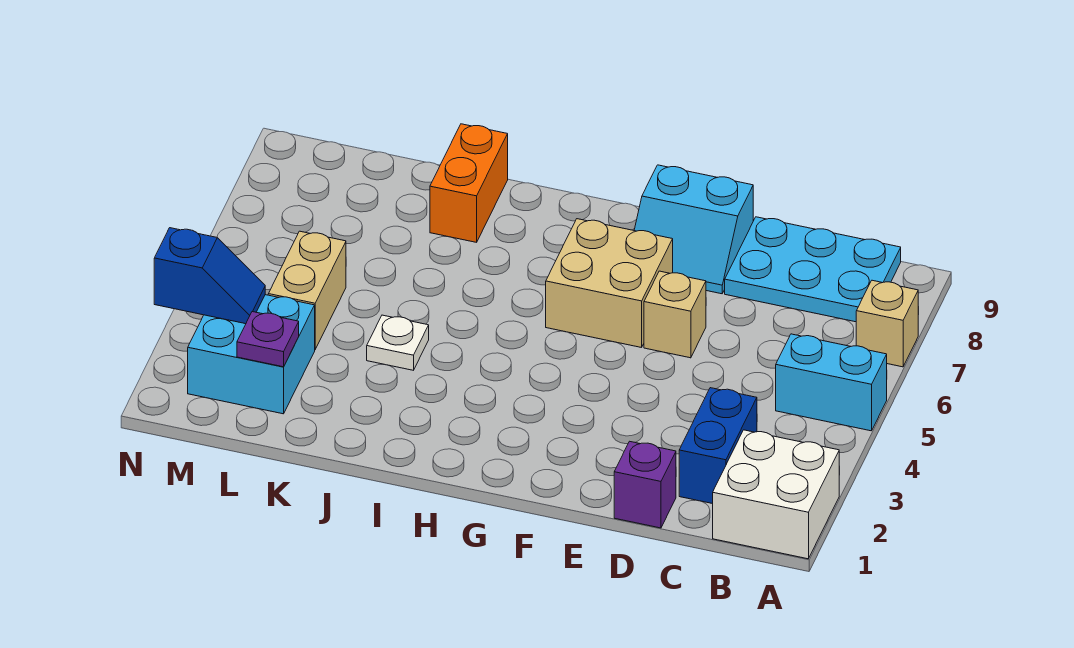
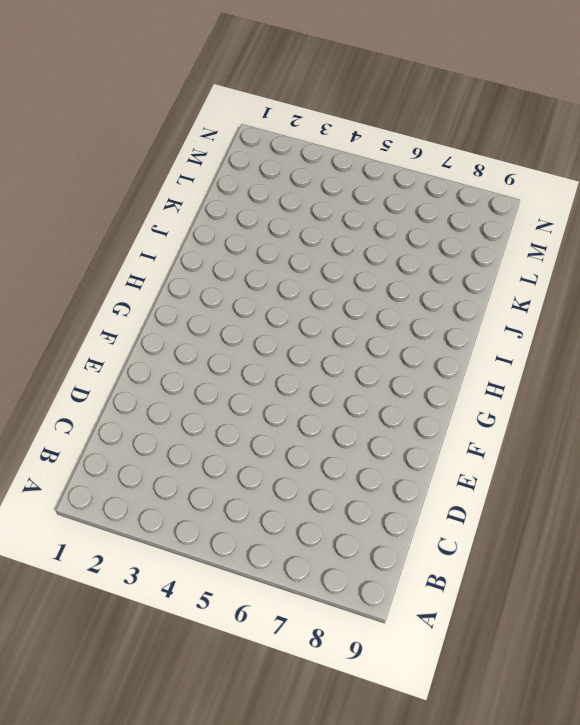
none -> white 2x2 brick [713,430,839,559]
none -> cyan 1x2 brick [776,334,887,431]
none -> tan 1x1 brick [856,280,918,367]

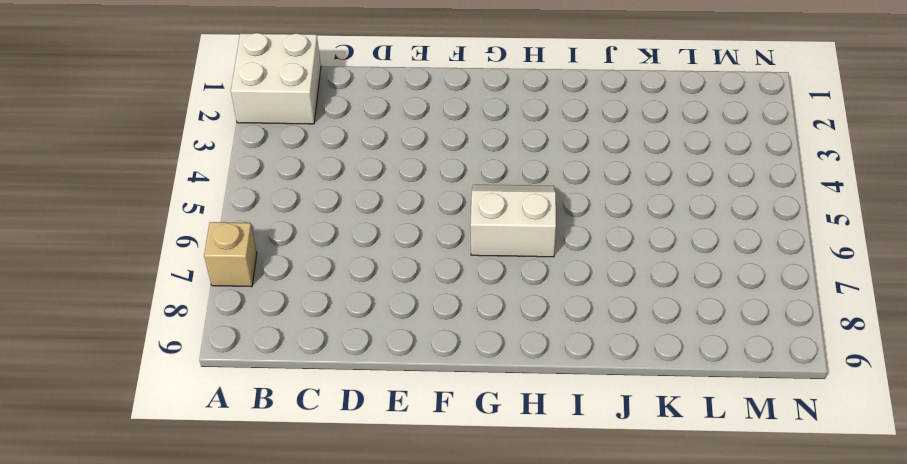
white 2x2 slope [470,185,556,257] -> tan 2x2 brick [546,219,673,348]
none -> cyan 1x2 brick [776,334,887,431]
none -> cyan 2x3 plate [725,217,901,322]
none -> blue 1x2 brick [679,388,757,504]

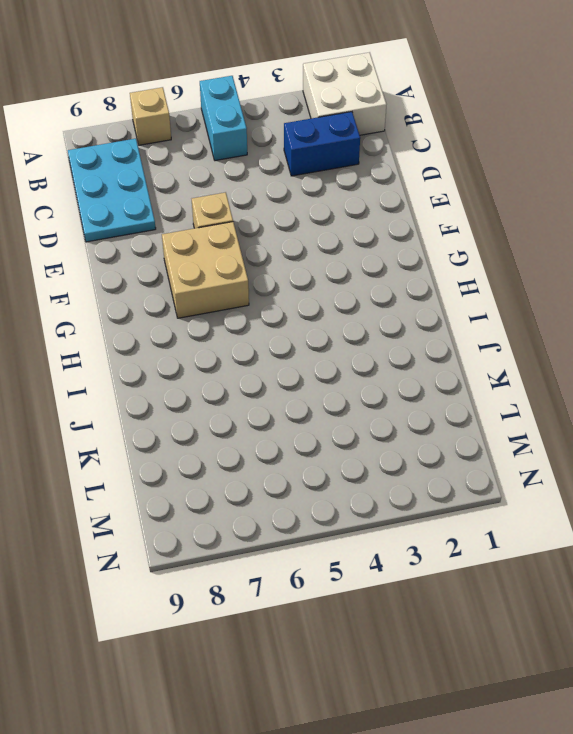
none -> purple 1x1 brick [614,441,676,528]
none -> cyan 2x2 slope [634,165,753,294]
none -> white 1x1 plate [367,315,429,370]

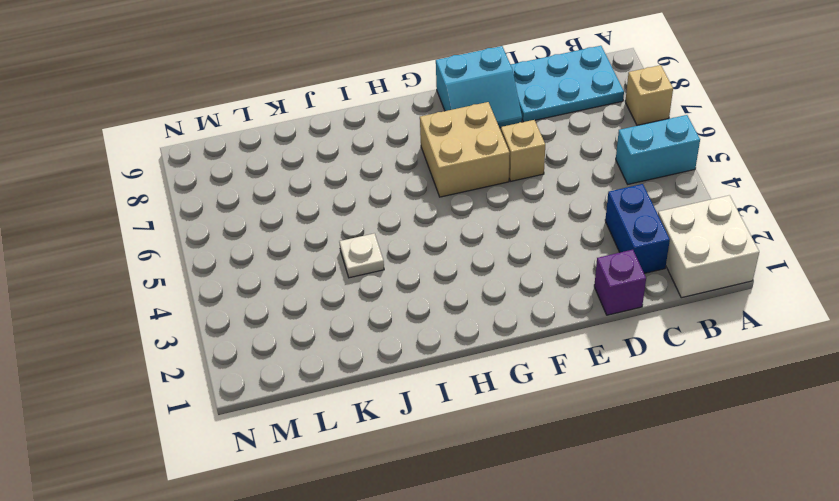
none -> orange 1x2 brick [430,124,508,242]
none -> cyan 2x2 brick [188,295,315,414]
none -> tan 1x2 brick [268,231,346,349]

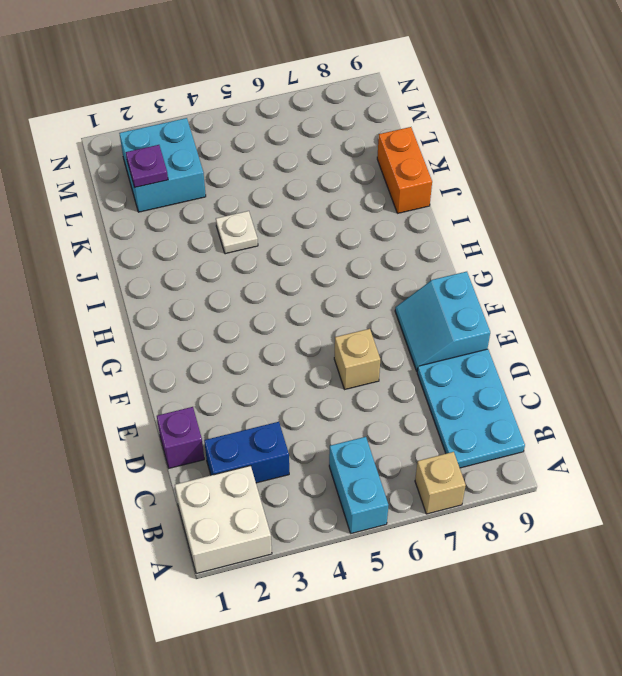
orange 1x2 brick [377,127,432,213] -> orange 1x2 brick turned to [430,124,508,242]
none -> tan 2x2 brick [546,219,673,348]
none -> tan 1x2 brick [268,231,346,349]
none -> blue 1x2 slope [154,228,265,324]

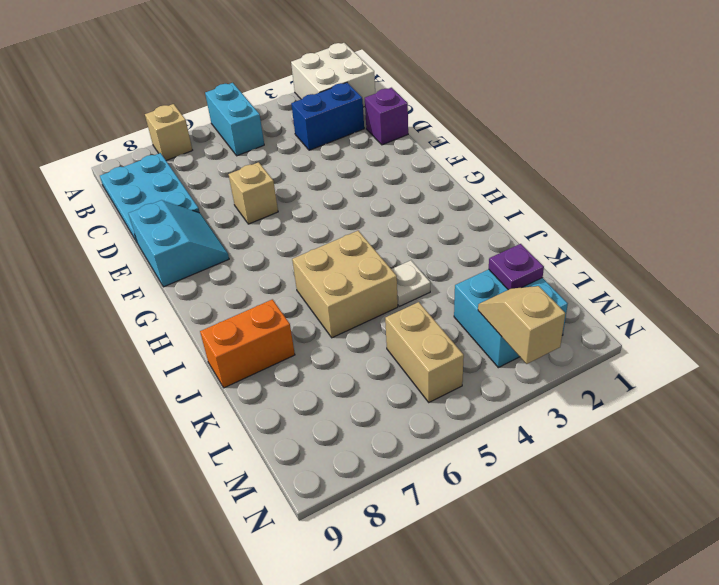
tan 2x2 brick [292,231,398,338] -> tan 2x2 brick moved to [546,219,673,348]
tan 1x2 brick [385,302,464,402] -> tan 1x2 brick turned to [268,231,346,349]
tan 1x2 slope [478,286,565,364] -> blue 1x2 slope [154,228,265,324]

